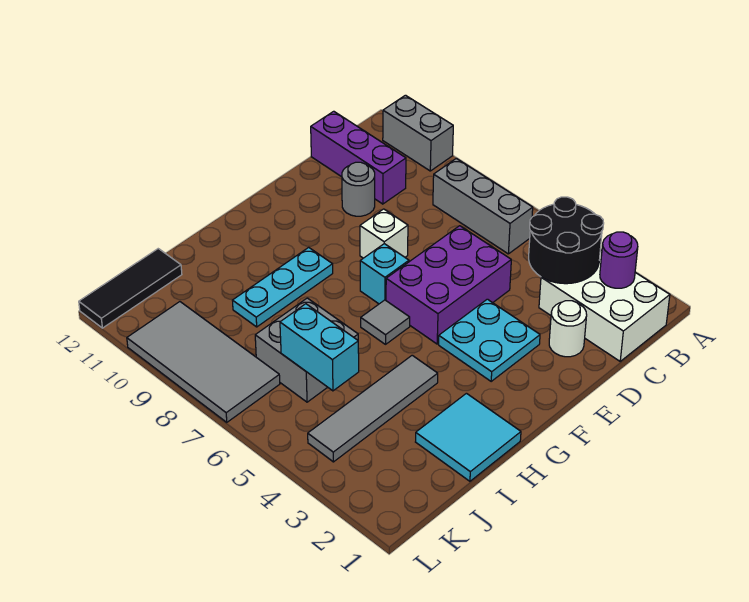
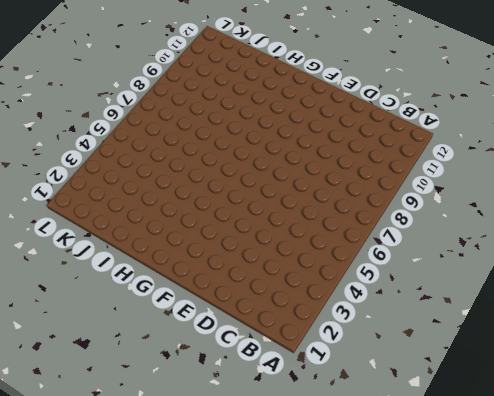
none -> grey 1x2 brick [383,95,453,171]
none -> white 2x3 brick [539,250,670,361]
none -> grey 1x3 brick [433,158,533,254]

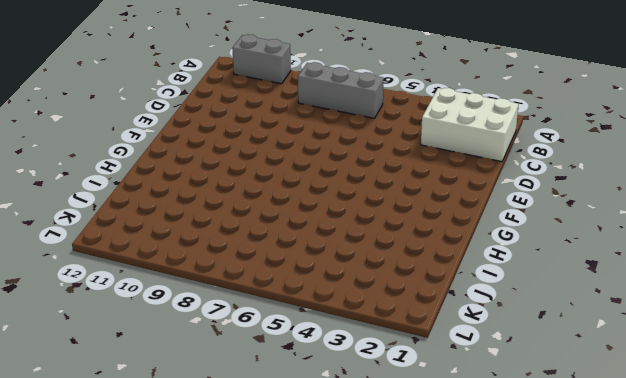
none -> purple 1x3 brick [311,111,406,204]
none -> white 1x1 round brick [549,301,587,357]
none -> purple 2x3 brick [386,226,511,344]

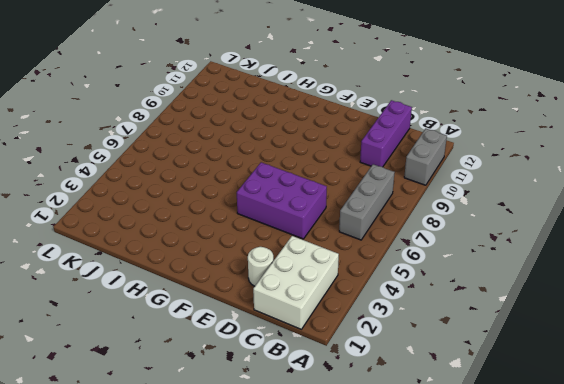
none -> grey 1x1 round brick [342,162,375,216]
none -> cyan 2x2 plate [439,299,540,381]
none -> white 1x1 brick [360,209,408,258]

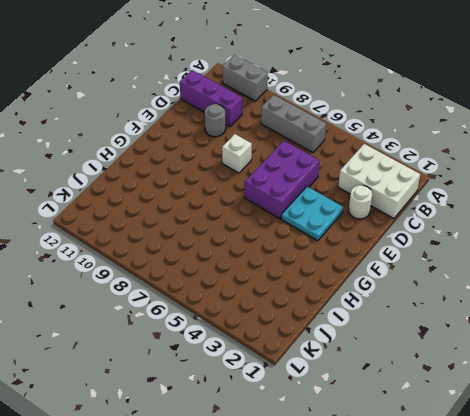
none -> cyan 1x1 brick [360,244,409,304]
none -> grey 1x1 tile [361,300,410,344]
none -> cyan 1x3 plate [232,247,333,327]

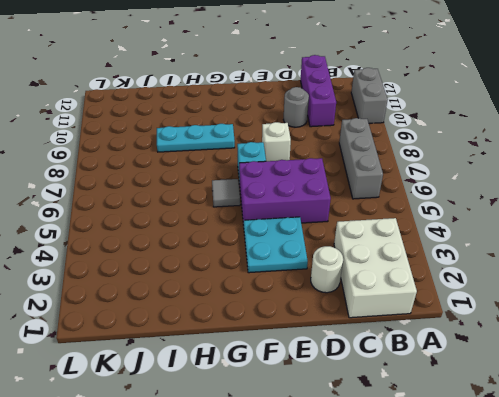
none -> cyan 2x2 tile [416,393,521,481]
none -> grey 1x4 tile [308,355,438,462]
none -> grey 2x2 brick [255,298,358,402]

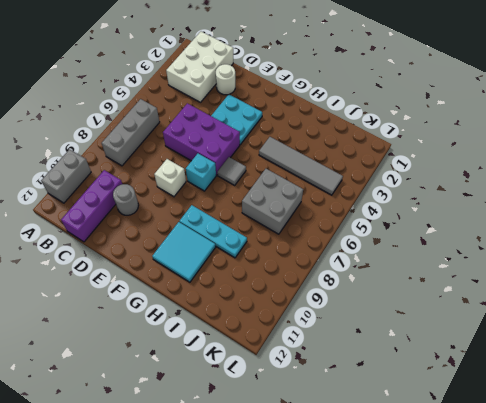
cyan 2x2 tile [152,222,216,282] -> cyan 2x2 tile moved to [416,393,521,481]
none -> black 1x3 tile [79,249,182,328]
none -> grey 2x4 tile [127,302,280,422]
none -> purple 1x1 round brick [600,232,638,288]

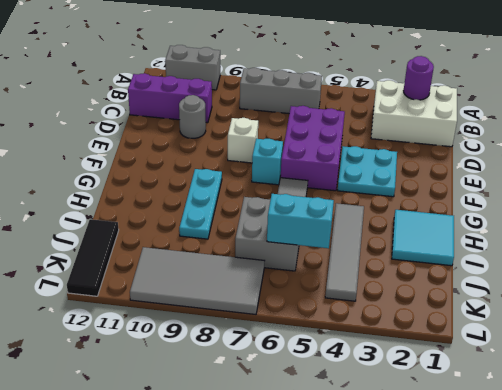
none -> white 1x1 round brick [549,301,587,357]
none -> black 2x2 round brick [529,197,604,284]

